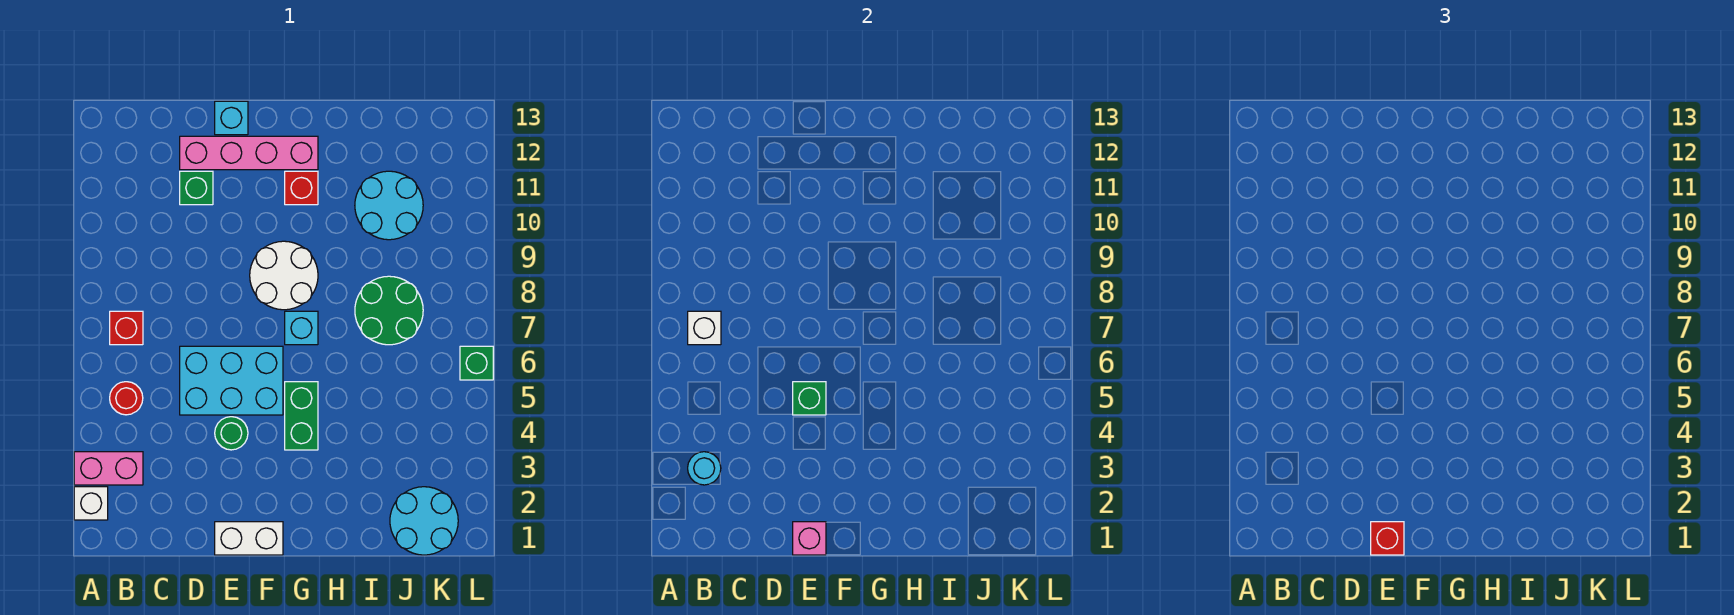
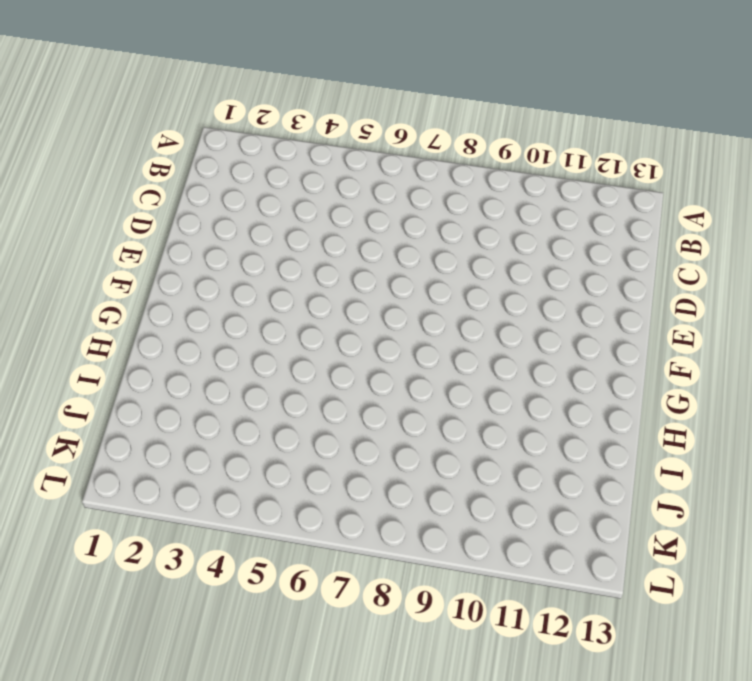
none -> white 1x1 brick [74,487,108,520]
none -> pink 1x2 brick [74,452,143,485]
none -> red 1x1 round brick [110,382,143,415]

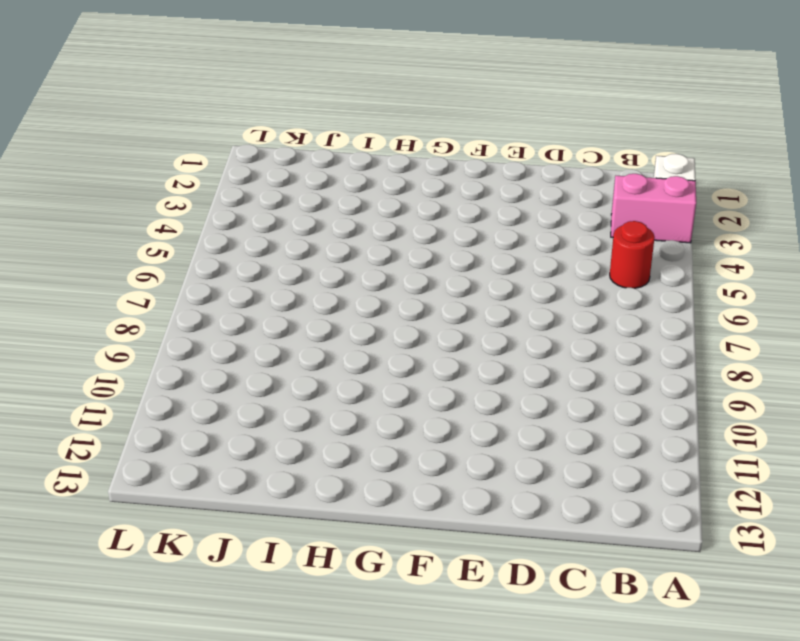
none -> red 1x1 brick [110,311,143,345]
none -> cyan 2x3 brick [180,346,283,415]
none -> green 1x1 brick [180,171,213,205]

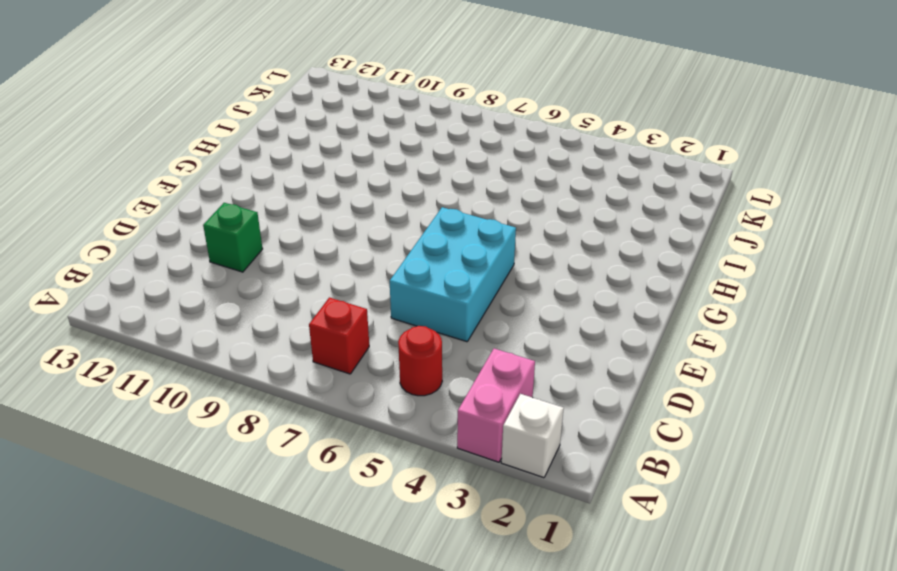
none -> pink 1x4 brick [180,136,318,170]
none -> white 1x2 brick [215,522,283,555]
none -> green 1x1 round brick [215,417,248,450]

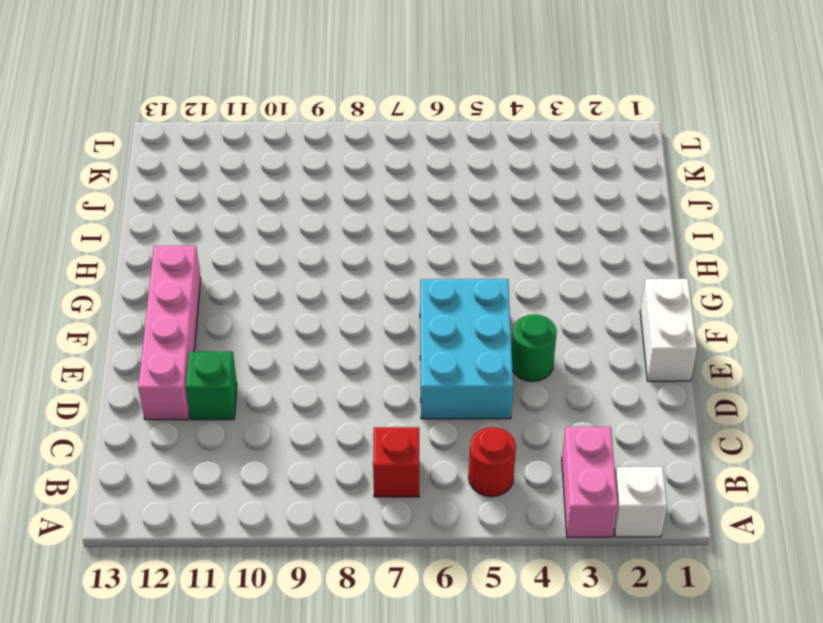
none -> cyan 1x1 brick [215,101,248,135]
none -> white 2x2 round brick [250,241,318,310]
none -> green 1x2 brick [285,382,318,450]

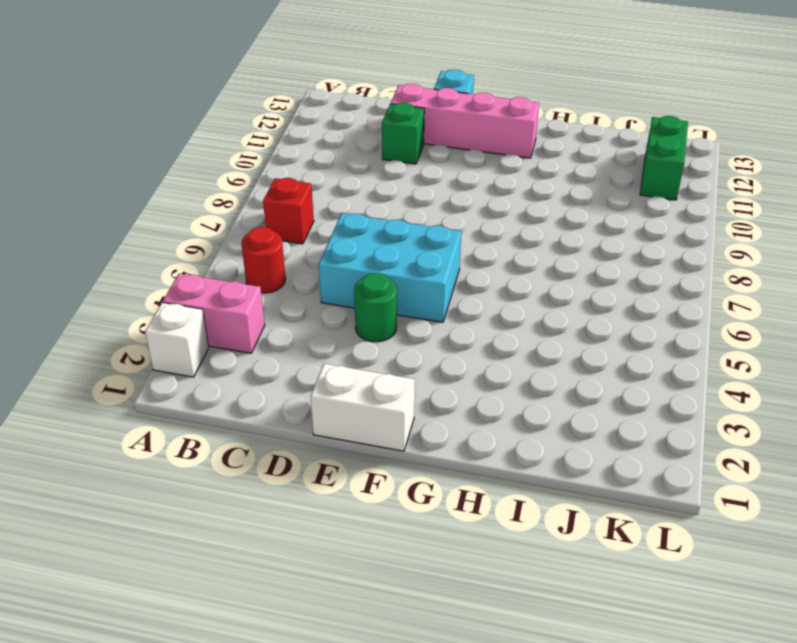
green 1x2 brick [640,116,688,200] -> green 1x2 brick moved to [285,382,318,450]
none -> white 2x2 round brick [250,241,318,310]
none -> cyan 1x1 brick [285,311,318,345]
none -> red 1x1 brick [285,171,318,205]

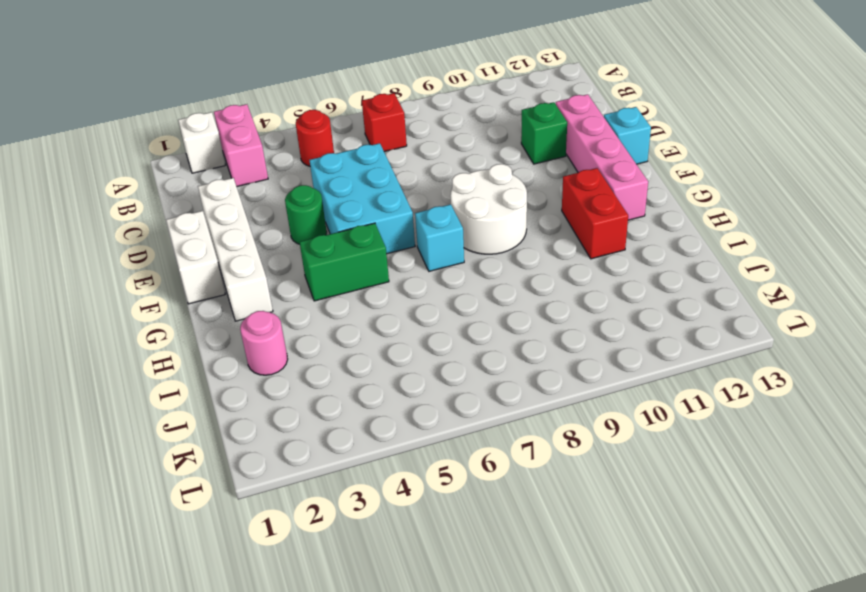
white 1x4 brick [198,178,273,321] -> none
red 1x2 brick [562,168,628,259] -> red 1x1 brick [285,171,318,205]
pink 1x1 round brick [240,311,288,375] -> none
none -> green 2x2 round brick [355,276,423,345]
none -> cyan 2x2 round brick [355,171,423,240]
none -> cyan 2x2 round brick [390,487,458,555]

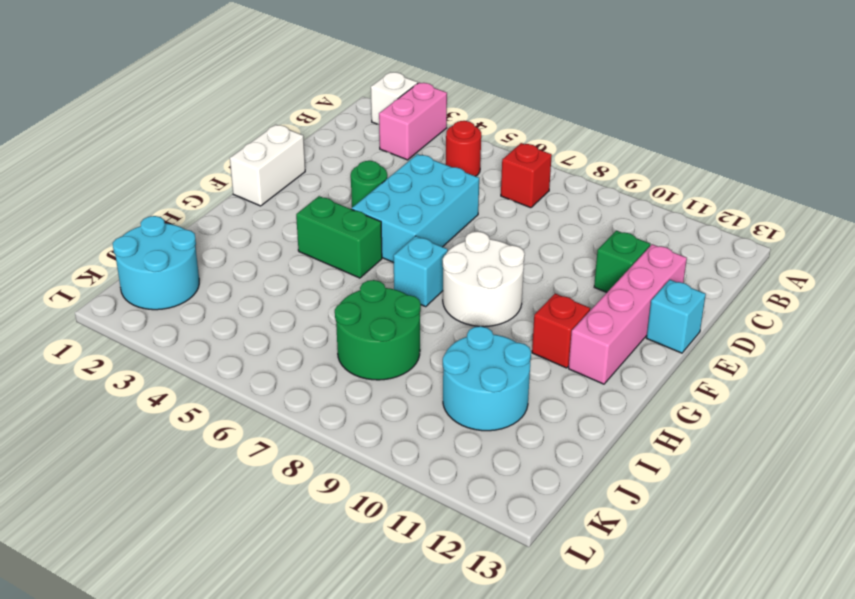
none -> green 1x1 brick [460,346,493,380]
none -> cyan 1x1 round brick [688,452,721,485]
none -> white 1x1 brick [688,311,721,345]

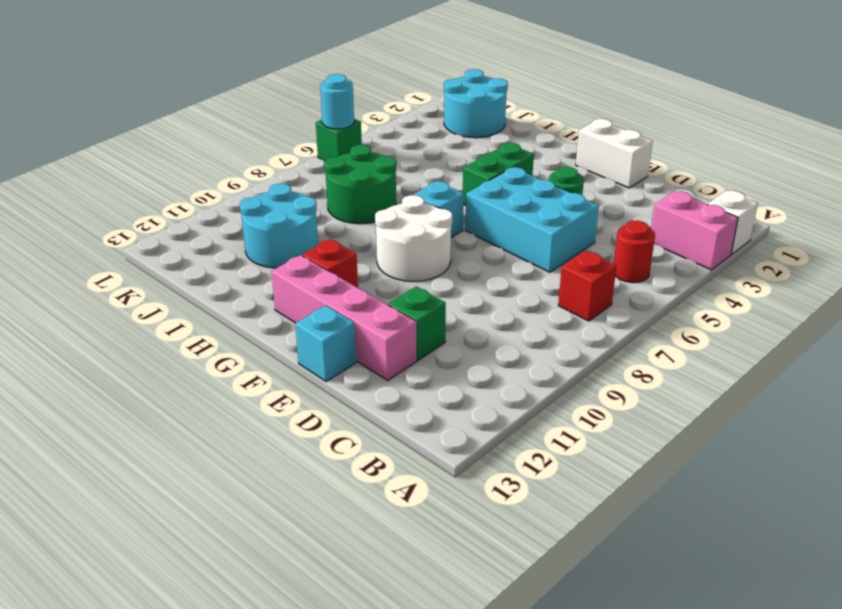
cyan 1x1 round brick [320,74,354,129] -> cyan 1x1 round brick moved to [688,452,721,485]
none -> white 1x1 brick [688,311,721,345]
none -> pink 1x1 brick [793,522,826,555]
none -> green 1x1 brick [793,382,826,415]

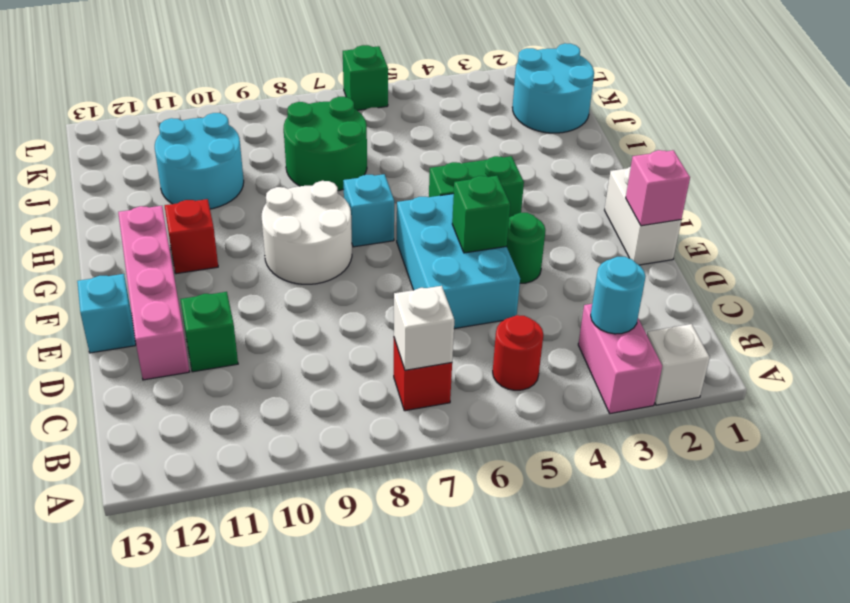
none -> red 1x1 brick [1371,522,1404,555]

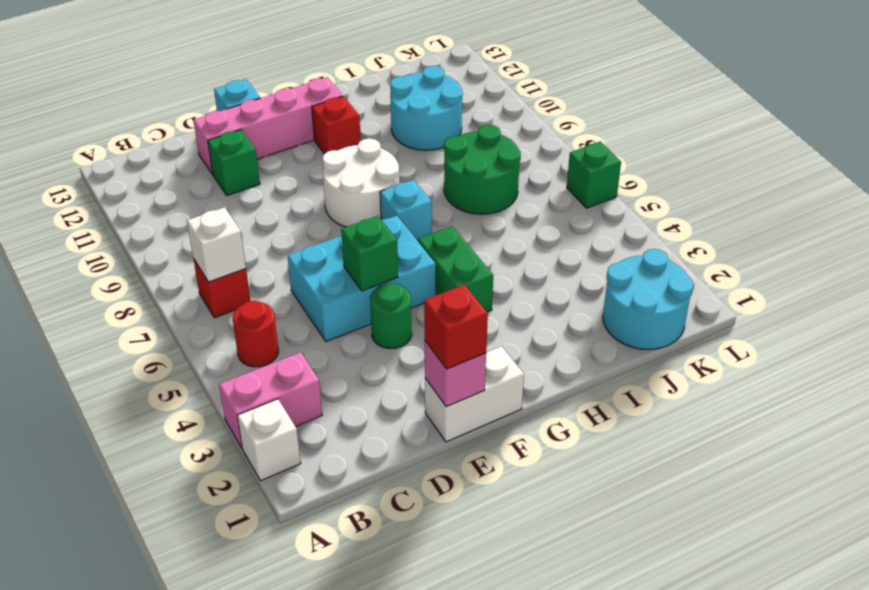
none -> cyan 1x1 round brick [688,452,721,485]

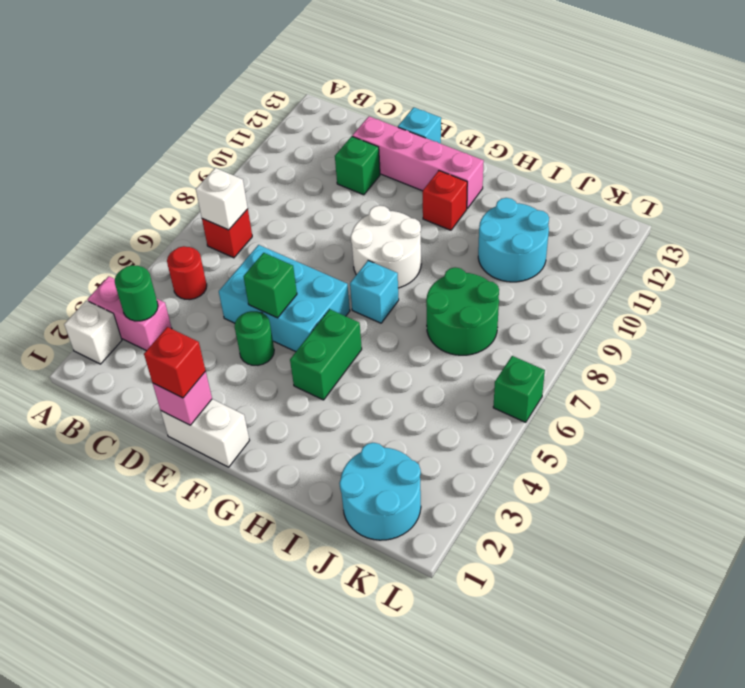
green 1x1 round brick [115,265,158,321] -> cyan 1x1 round brick [688,452,721,485]

